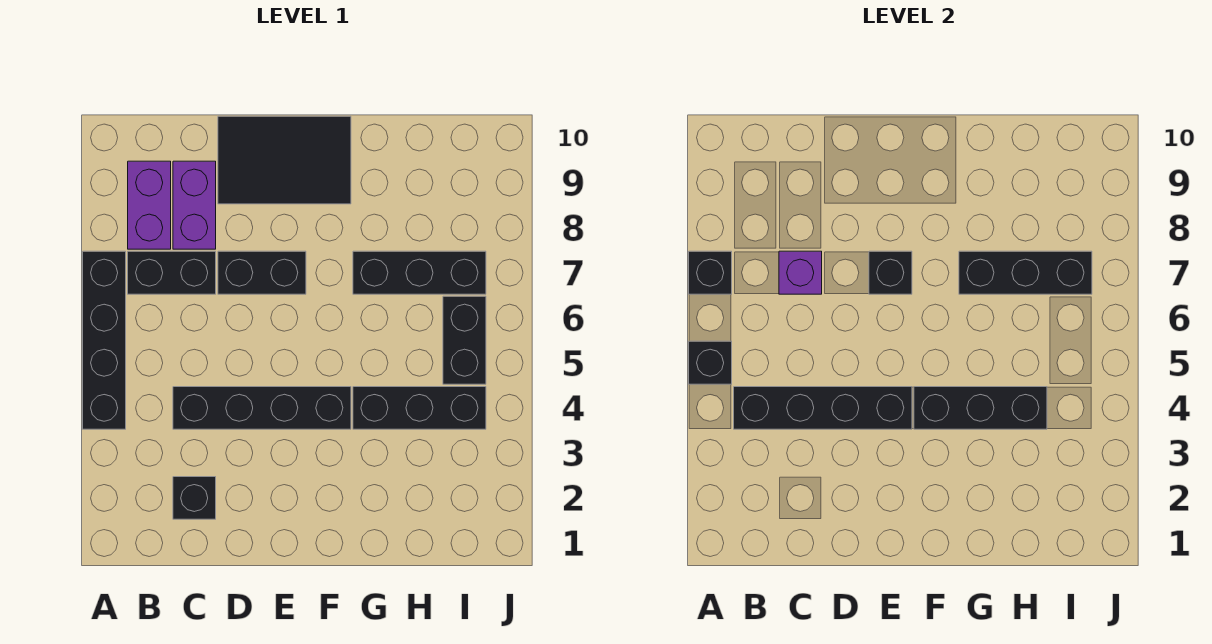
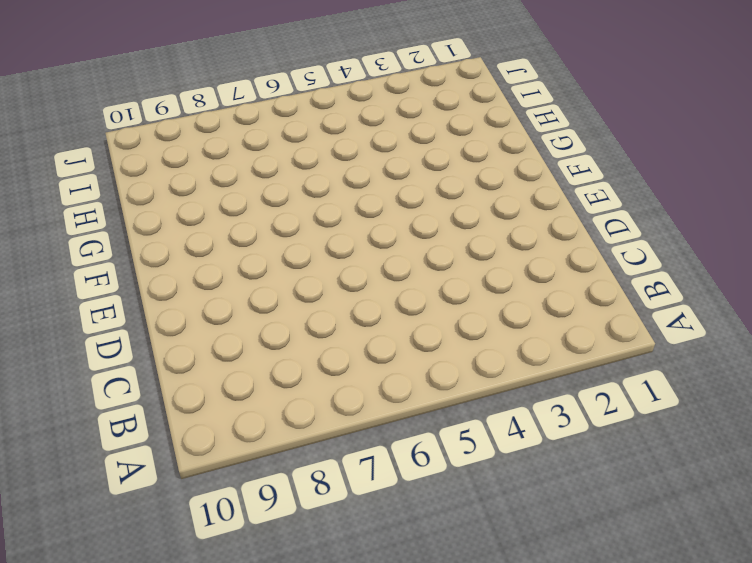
none -> black 1x4 brick [83,251,126,429]
none -> black 1x2 brick [128,251,216,294]
none -> purple 1x2 brick [128,161,171,249]

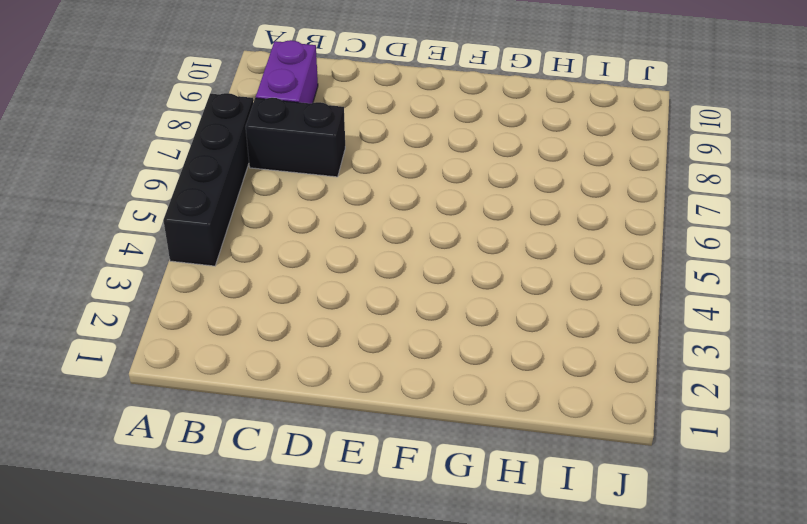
none -> black 1x1 brick [173,477,216,519]
none -> black 1x4 brick [173,387,351,429]
none -> purple 1x2 brick [173,161,216,249]

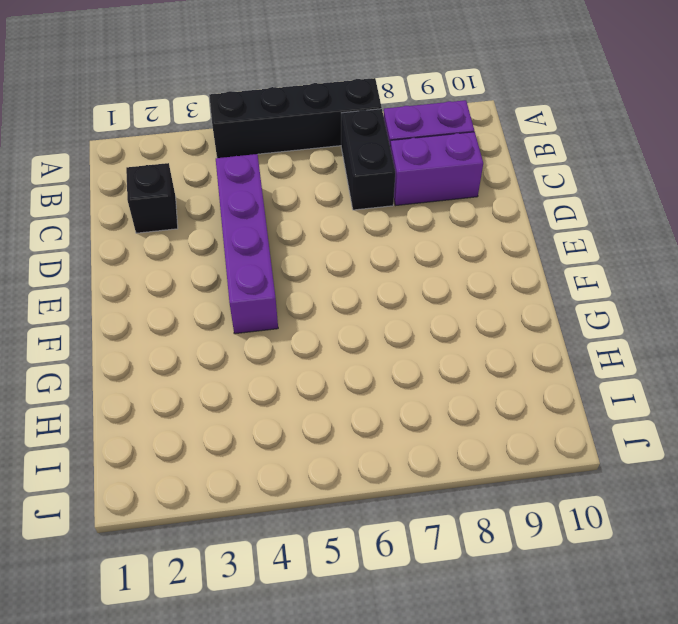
purple 1x4 brick [216,154,278,334] -> black 1x4 brick [173,387,351,429]
none -> black 1x2 brick [218,251,306,294]
none -> black 2x3 tile [218,116,351,204]
none -> black 1x3 brick [353,387,486,429]

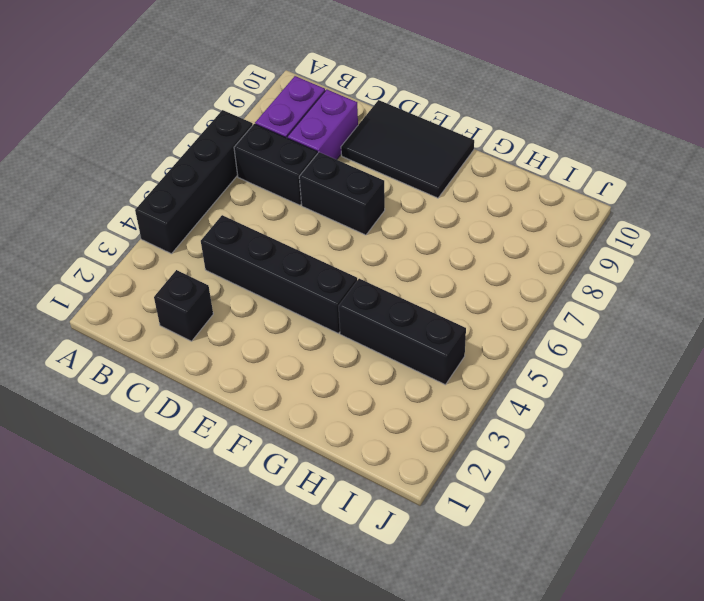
none -> black 1x3 brick [353,251,486,294]
none -> black 1x2 brick [443,296,486,384]
none -> black 1x1 brick [689,341,732,384]

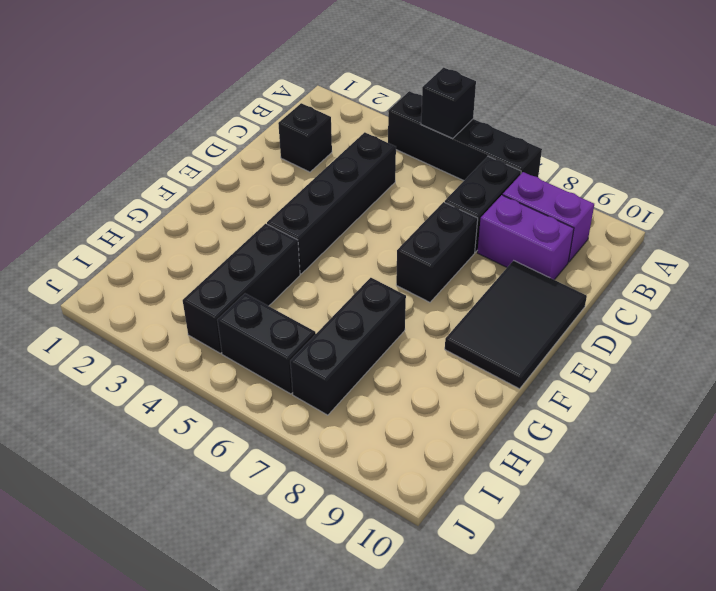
none -> black 1x1 brick [689,251,732,294]
none -> black 1x4 brick [734,387,912,429]
none -> purple 1x1 brick [779,251,822,294]

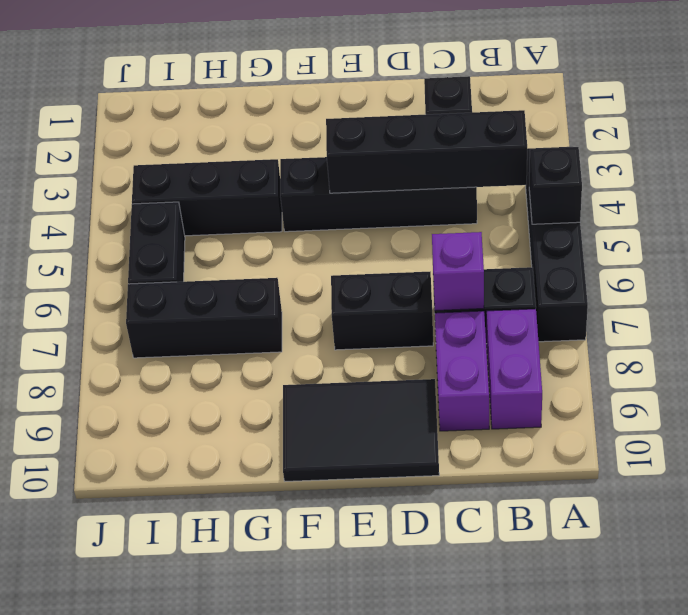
none -> black 1x1 brick [689,251,732,294]
none -> black 1x1 brick [869,251,912,294]
none -> black 1x3 brick [914,387,1047,429]

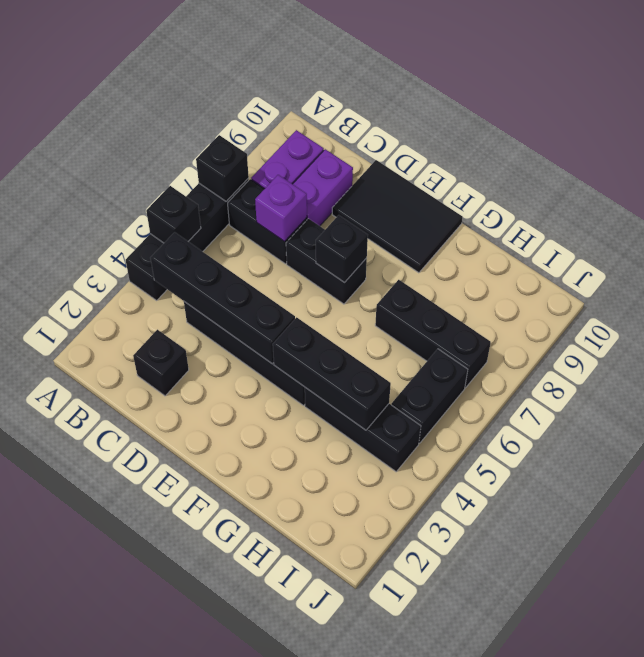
none -> black 1x3 brick [959,251,1092,294]

